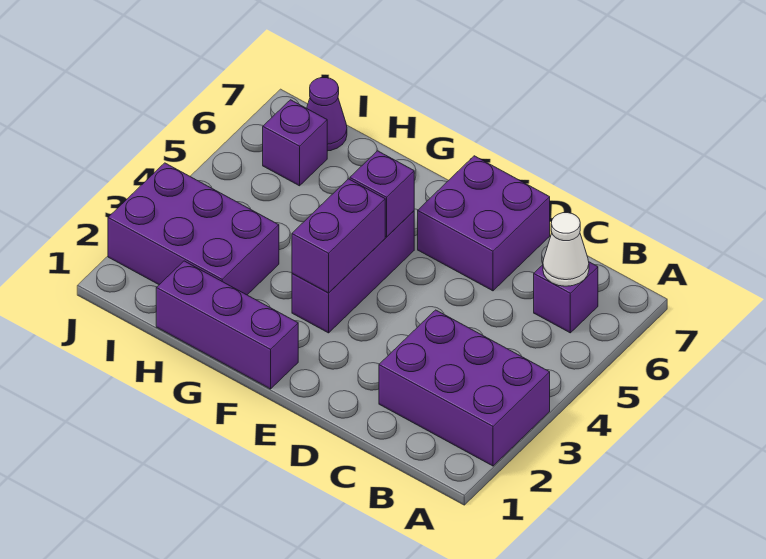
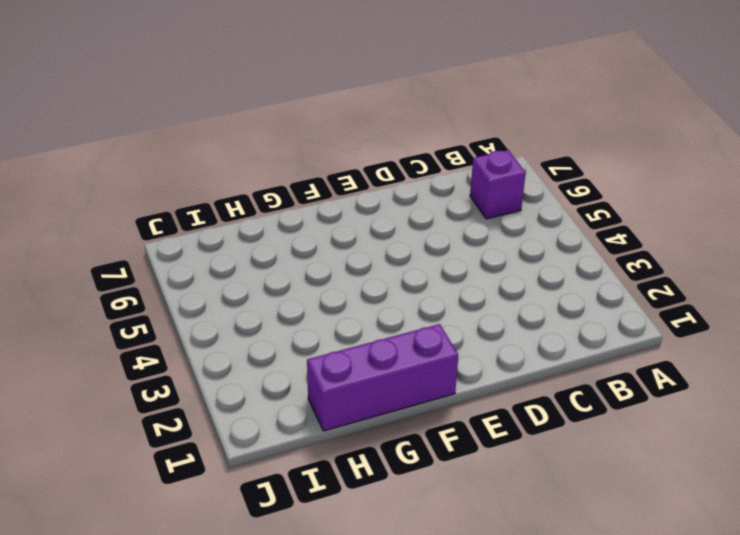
none -> purple 2x3 brick [379,310,550,466]
none -> purple 2x2 brick [418,156,550,291]

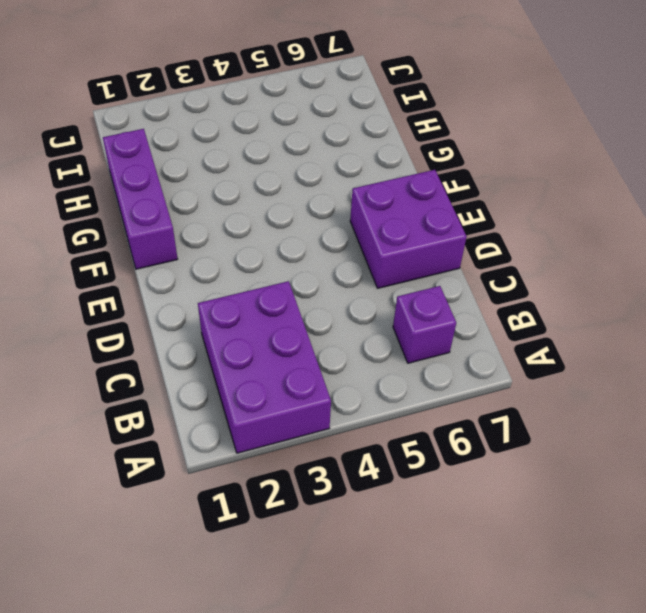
none -> purple 1x3 brick [292,211,414,333]
none -> purple 2x3 brick [108,163,279,295]

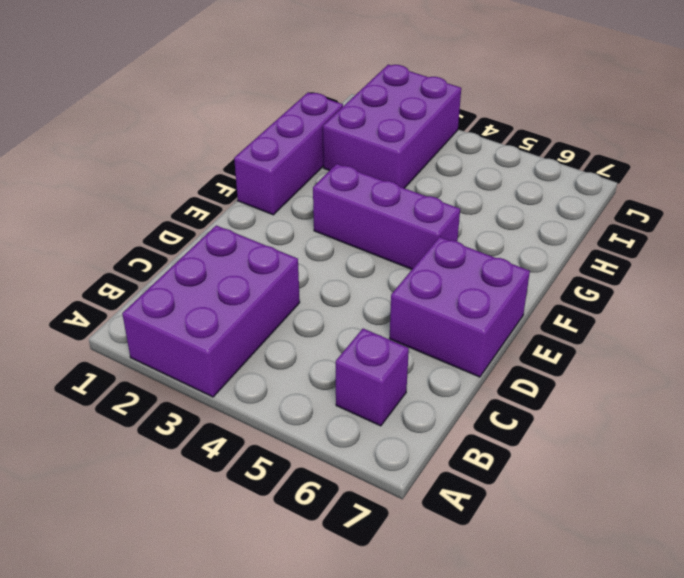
none -> purple 1x1 brick [263,100,327,186]
none -> purple 1x1 cone [307,78,347,151]

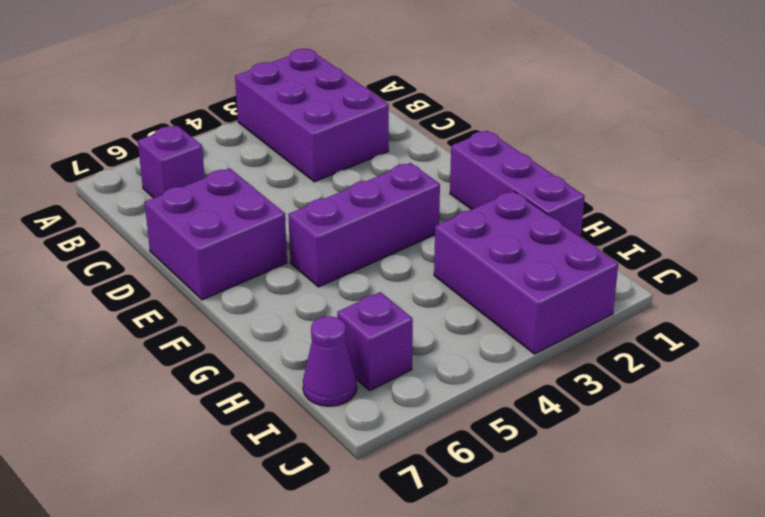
none -> white 1x1 cone [543,213,589,286]
none -> purple 1x2 brick [292,179,385,293]

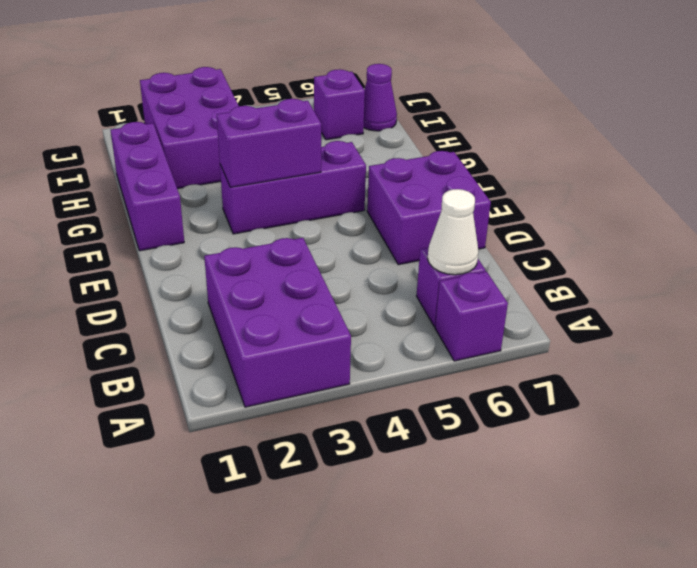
purple 1x1 brick [435,271,508,361] -> purple 1x1 brick moved to [350,151,414,237]

